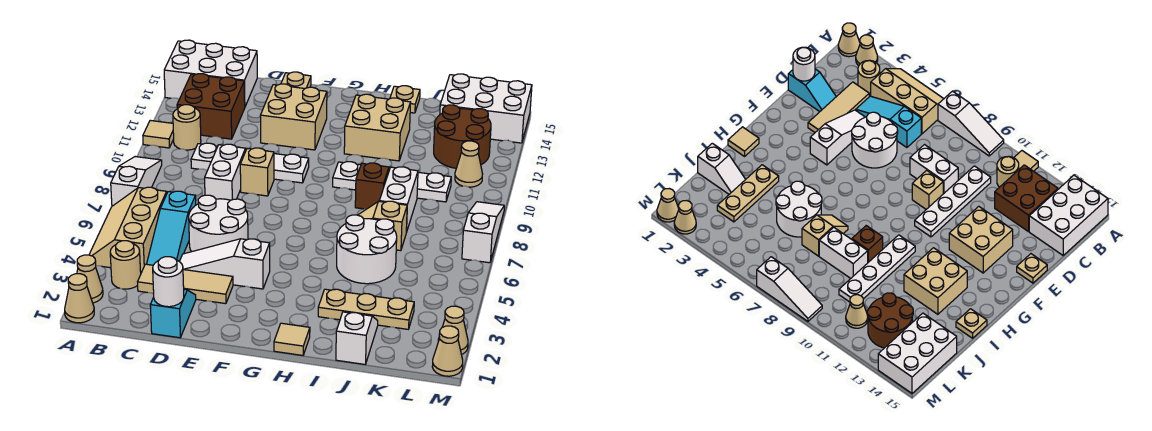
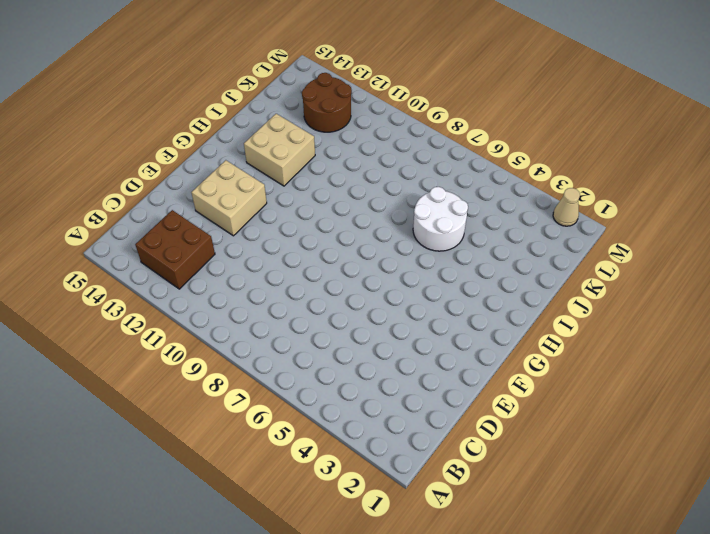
none -> tan 1x1 cone [65,274,94,323]
none -> tan 1x1 cone [77,255,103,303]
none -> tan 2x3 slope [89,187,167,272]
none -> white 1x3 slope [111,157,162,206]

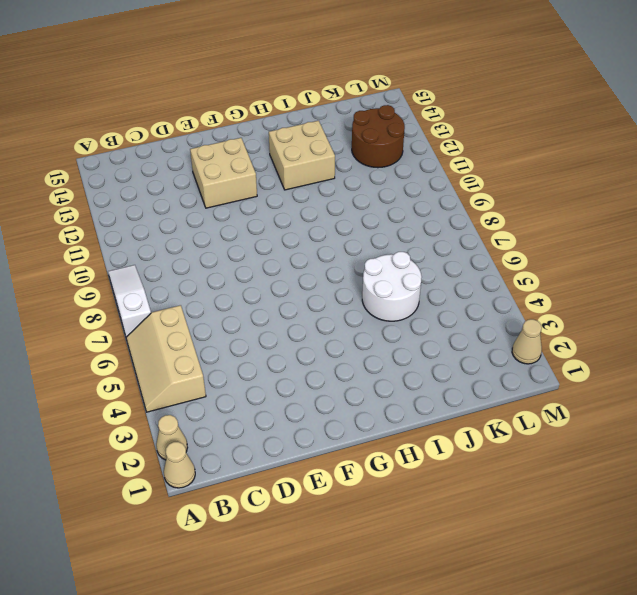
none -> tan 1x1 tile [143,120,174,148]
none -> white 2x3 brick [164,40,257,106]
none -> tan 1x1 round brick [110,241,141,289]
none -> tan 1x1 round brick [173,105,201,150]

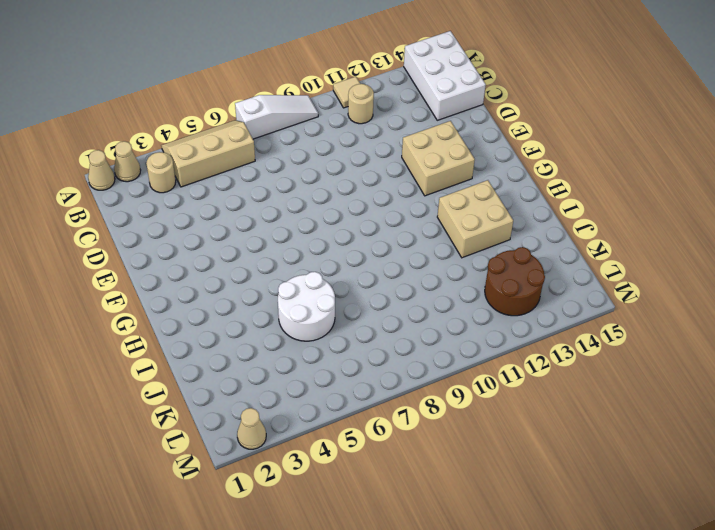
none -> brown 2x2 brick [177,74,245,139]
none -> tan 1x3 tile [138,264,233,304]
none -> cyan 1x3 slope [147,191,196,265]
none -> white 1x4 plate [191,143,309,183]

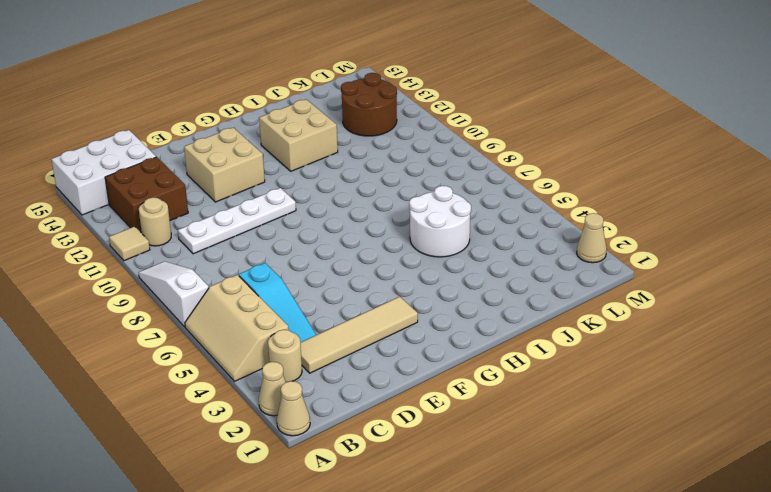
tan 1x4 tile [300,296,418,373] -> tan 1x3 tile [138,264,233,304]
none -> cyan 1x2 slope [150,290,196,338]
none -> white 1x3 slope [179,239,270,289]
none -> white 2x2 round brick [189,195,248,252]
none -> white 1x2 brick [205,144,246,200]

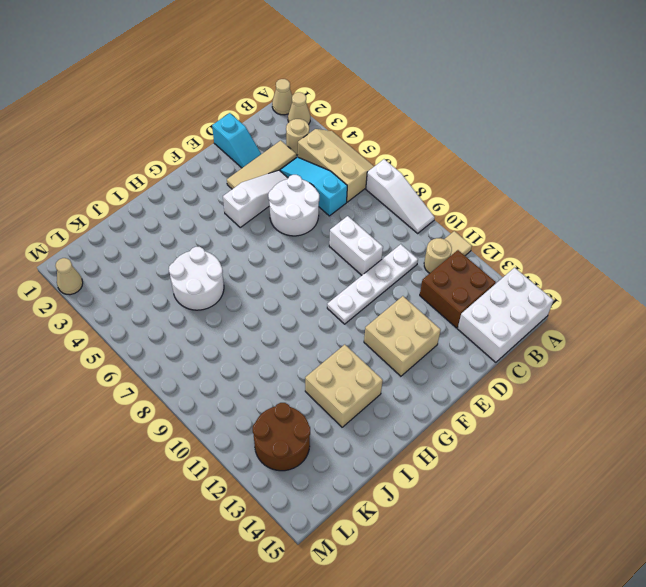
none -> tan 1x1 brick [240,148,274,196]
none -> tan 1x1 plate [281,72,311,89]
none -> tan 1x1 tile [274,323,310,355]
none -> white 1x4 plate [333,162,451,202]

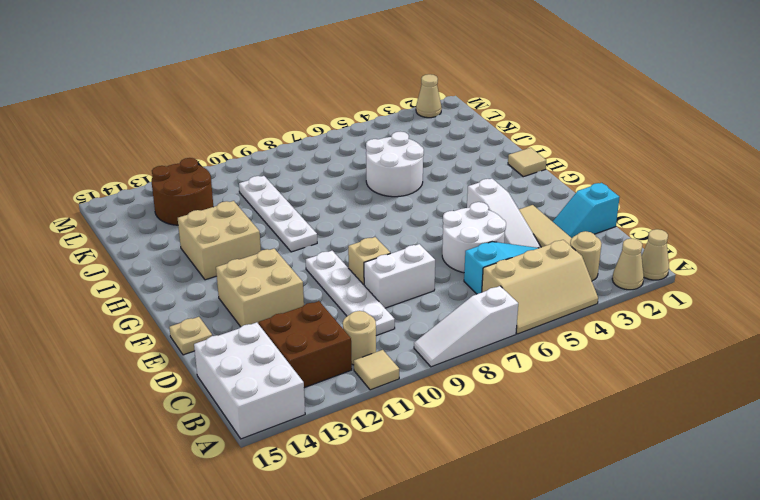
none -> tan 1x3 plate [318,289,414,329]
none -> tan 1x2 slope [358,201,407,251]
none -> brown 1x1 brick [355,163,389,209]
none -> tan 1x1 plate [390,86,420,113]

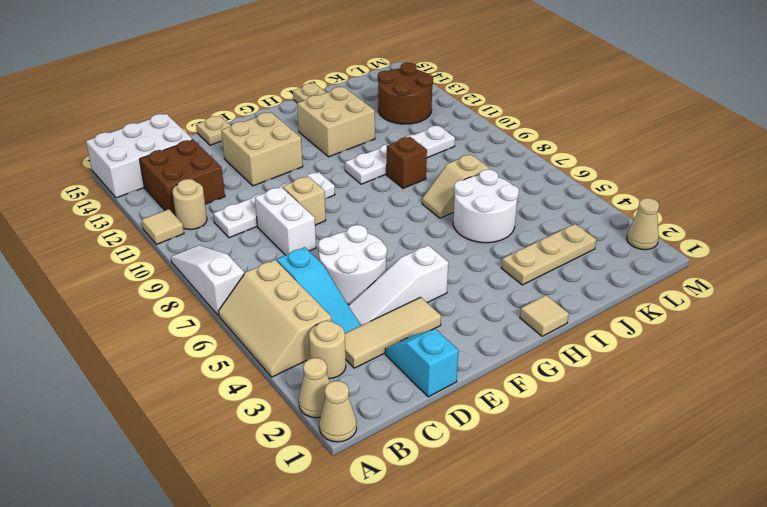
none -> white 1x2 slope [336,312,378,364]
none -> white 1x2 brick [379,167,418,232]
none -> white 2x3 brick [440,74,532,143]
none -> tan 1x1 cone [455,141,483,187]

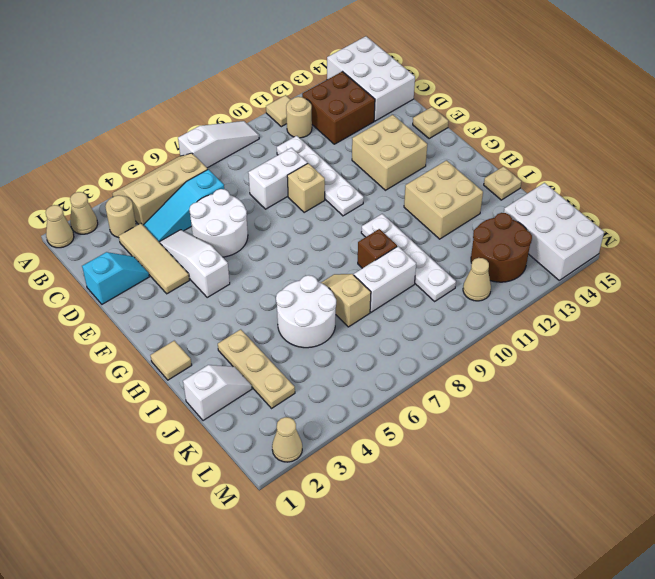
none -> tan 1x1 cone [432,326,463,376]
none -> white 1x3 slope [462,202,504,263]
none -> white 1x1 round brick [153,257,184,307]

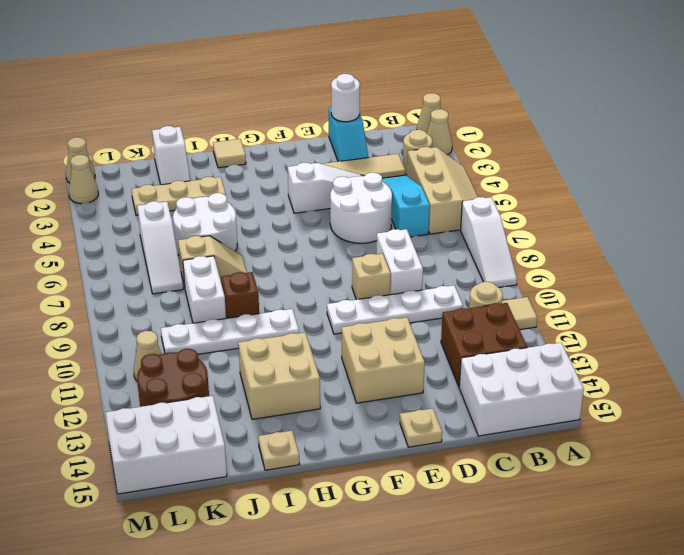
white 1x3 slope [137,201,183,294] -> white 1x3 slope moved to [462,202,504,263]

